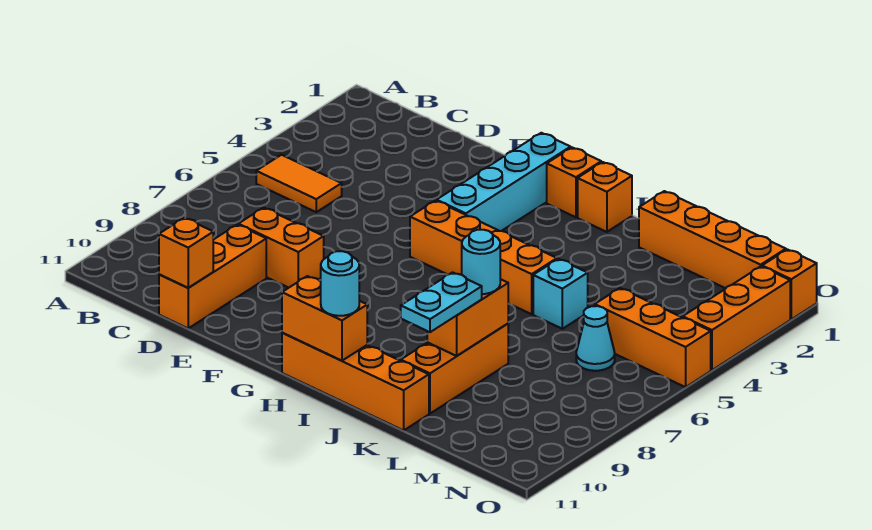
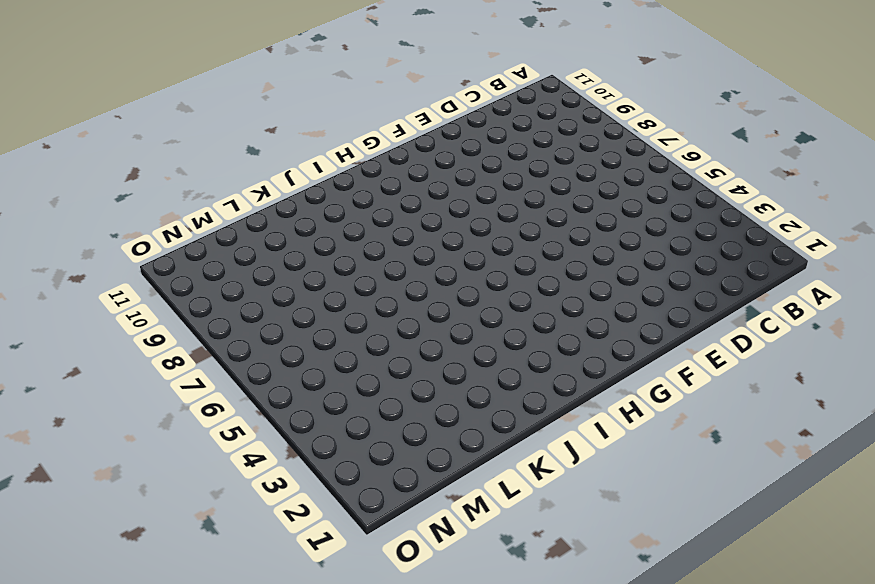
none -> orange 1x2 tile [256,155,342,212]
none -> orange 1x2 brick [238,208,324,288]
none -> orange 1x3 brick [159,225,266,328]

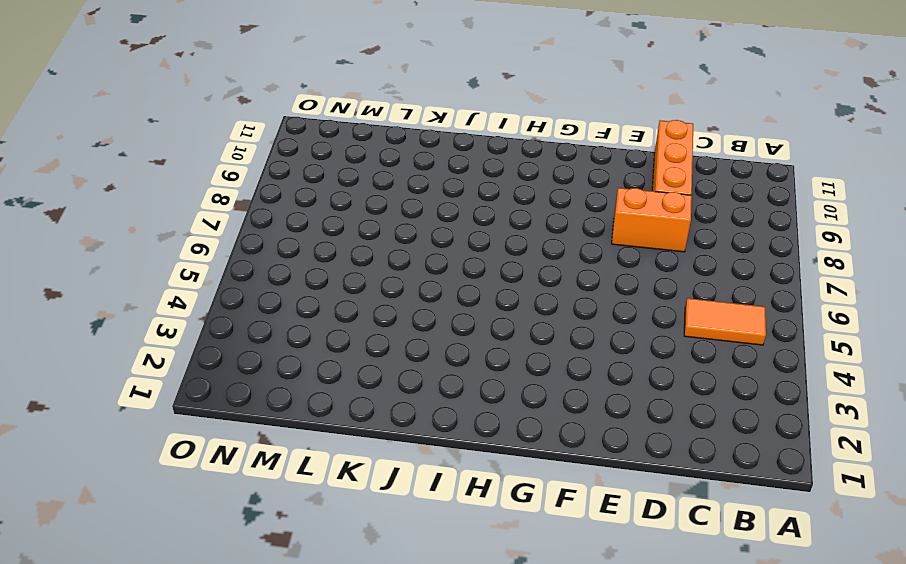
none -> cyan 1x4 brick [437,133,571,231]
none -> orange 1x4 brick [410,201,557,314]
none -> orange 1x1 brick [547,148,601,217]

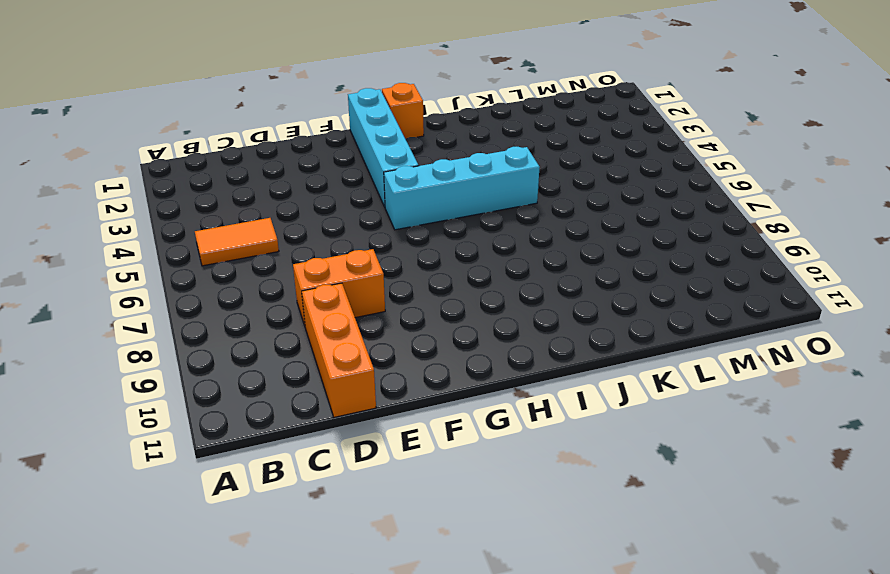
cyan 1x4 brick [384,147,540,230] -> orange 1x4 brick [410,201,557,314]
none -> orange 1x4 brick [282,333,429,430]
none -> orange 1x1 brick [578,162,632,232]
none -> orange 1x4 brick [639,191,786,288]

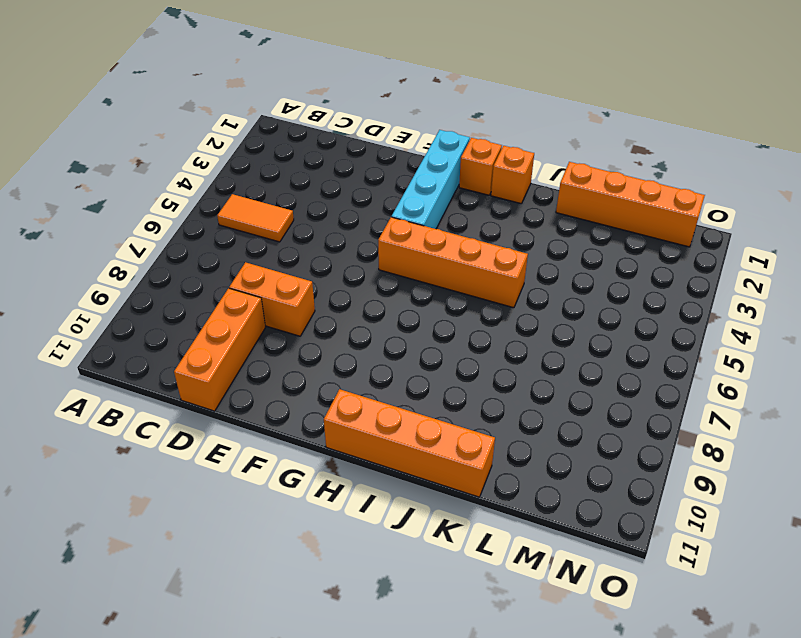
none -> cyan 1x1 brick [533,259,588,329]
none -> orange 1x3 brick [401,324,508,413]
none -> orange 1x3 brick [595,288,711,387]

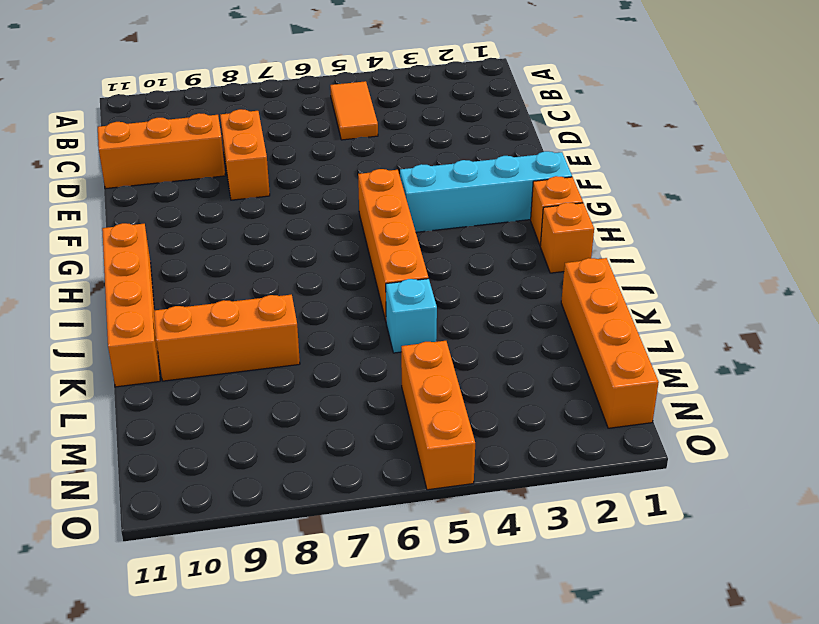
none -> cyan 1x1 cone [576,306,615,371]
none -> orange 1x1 brick [762,249,817,319]
none -> orange 1x3 brick [683,267,790,370]

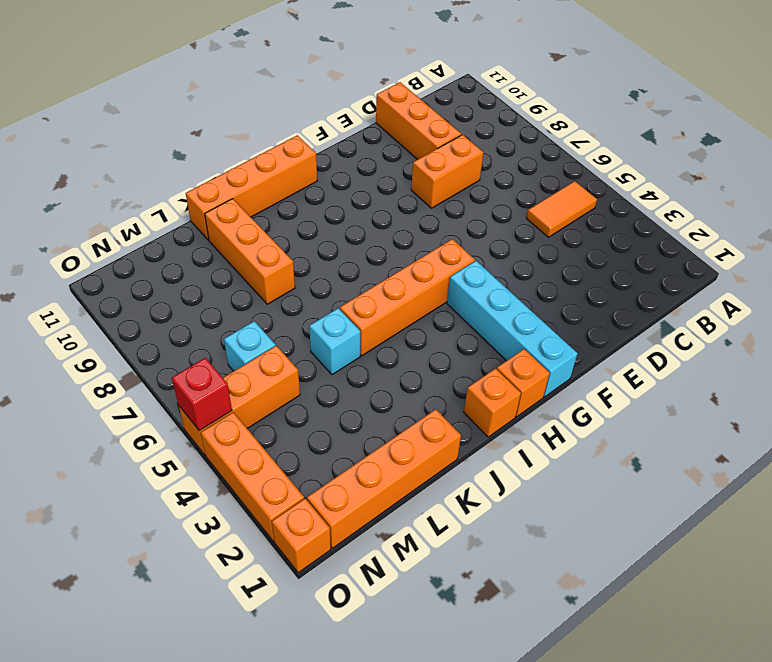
cyan 1x1 brick [224,321,275,371] -> cyan 1x1 cone [576,306,615,371]
red 1x1 brick [172,358,232,431] -> none
none -> orange 1x1 brick [159,218,213,288]
none -> orange 1x2 brick [282,276,367,361]
none -> orange 1x2 brick [427,279,508,356]

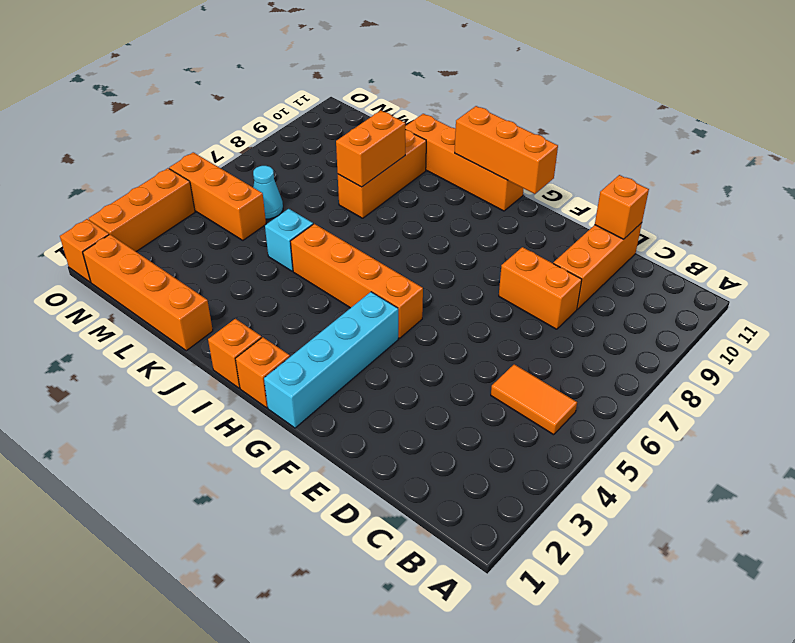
orange 1x3 brick [455,106,558,194] -> orange 1x2 brick [282,276,367,361]
none -> cyan 1x1 round brick [321,251,359,316]
none -> cyan 1x1 round brick [462,230,500,294]
none -> cyan 1x2 plate [401,272,482,332]

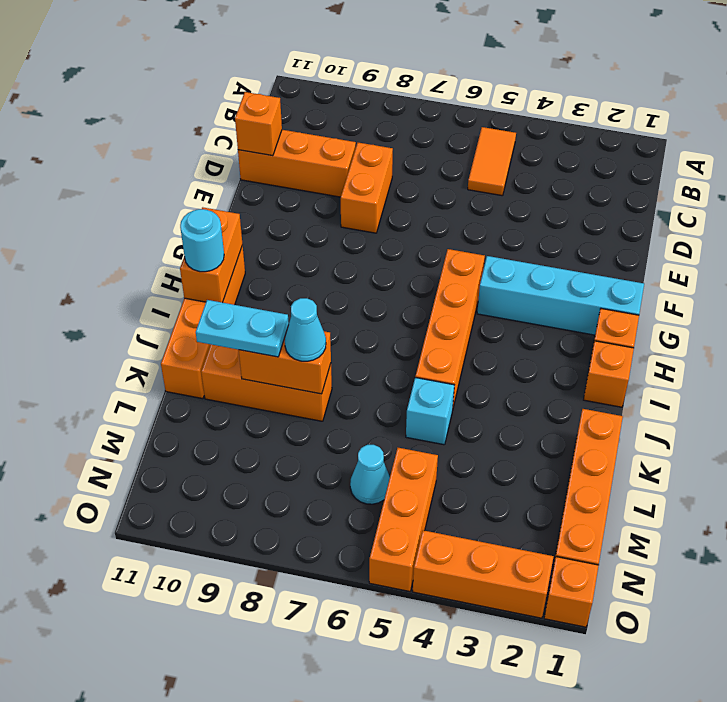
cyan 1x1 cone [285,298,326,361] -> cyan 1x1 round brick [462,230,500,294]

